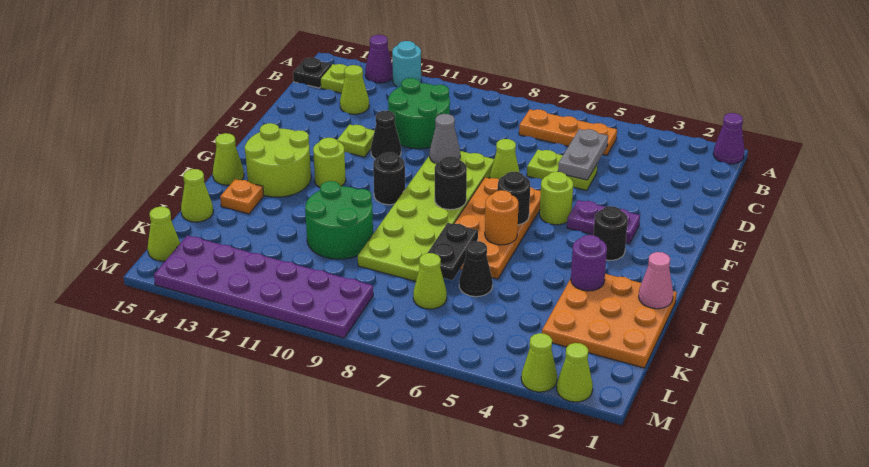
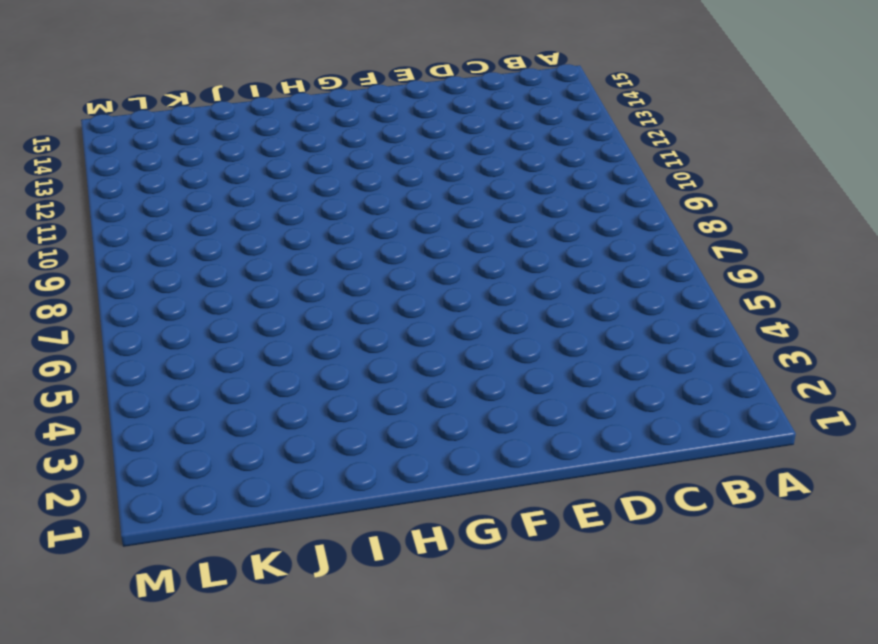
none -> purple 1x1 cone [713,113,745,164]
none -> cyan 1x1 round brick [392,41,421,87]
none -> purple 1x1 cone [365,35,393,83]
none -> orange 1x3 plate [519,109,617,155]

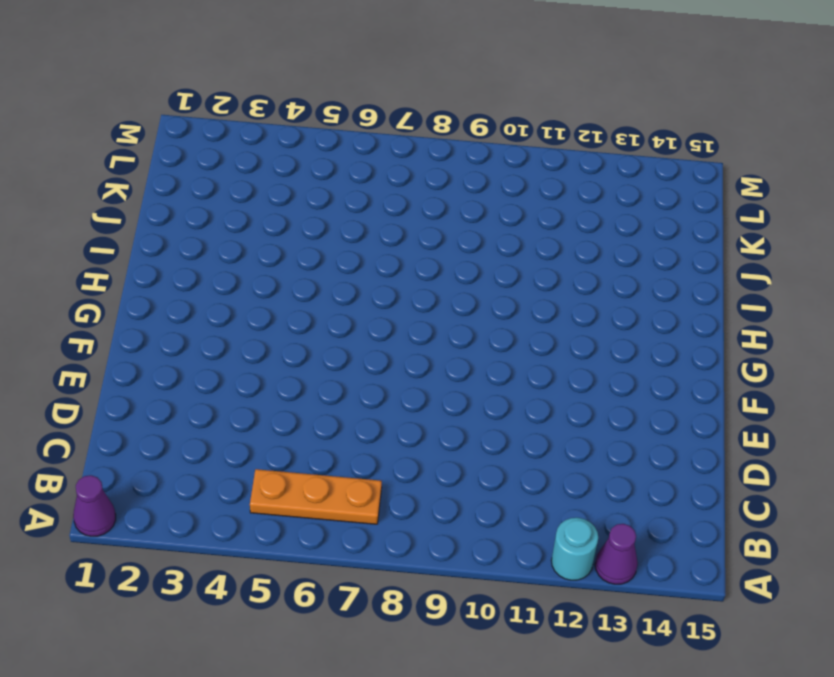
none -> lime 1x1 plate [320,64,347,93]
none -> black 1x1 plate [293,58,331,88]
none -> green 2x2 round brick [388,78,450,149]
none -> lime 1x1 cone [340,65,369,114]

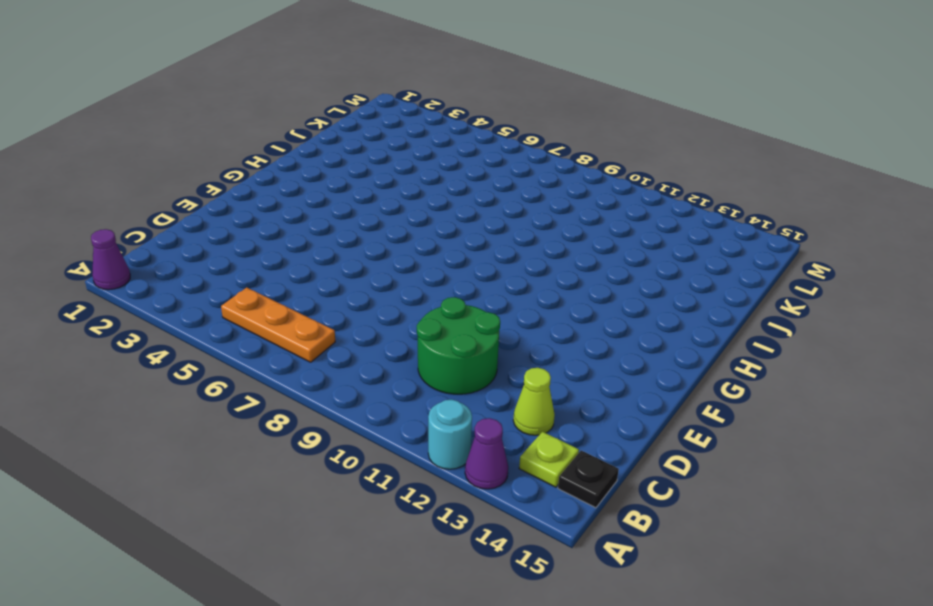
none -> lime 1x2 plate [527,150,597,191]
none -> lime 1x1 cone [490,139,519,179]
none -> lime 2x6 plate [358,151,494,281]
none -> black 1x1 cone [371,111,401,159]

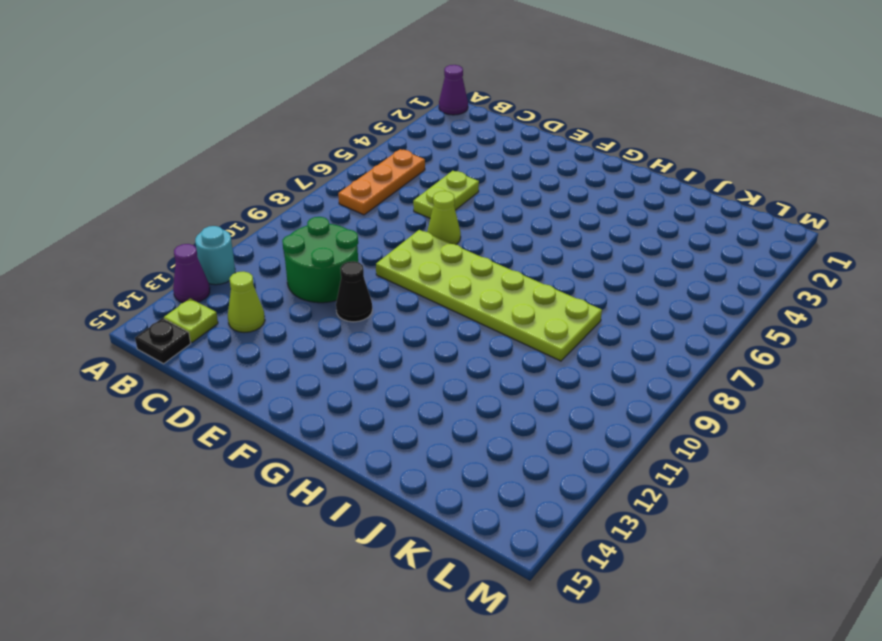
none -> lime 1x1 plate [337,124,375,157]
none -> purple 1x2 plate [567,200,640,244]
none -> lime 1x1 round brick [540,172,573,225]
none -> orange 2x4 plate [454,178,541,279]

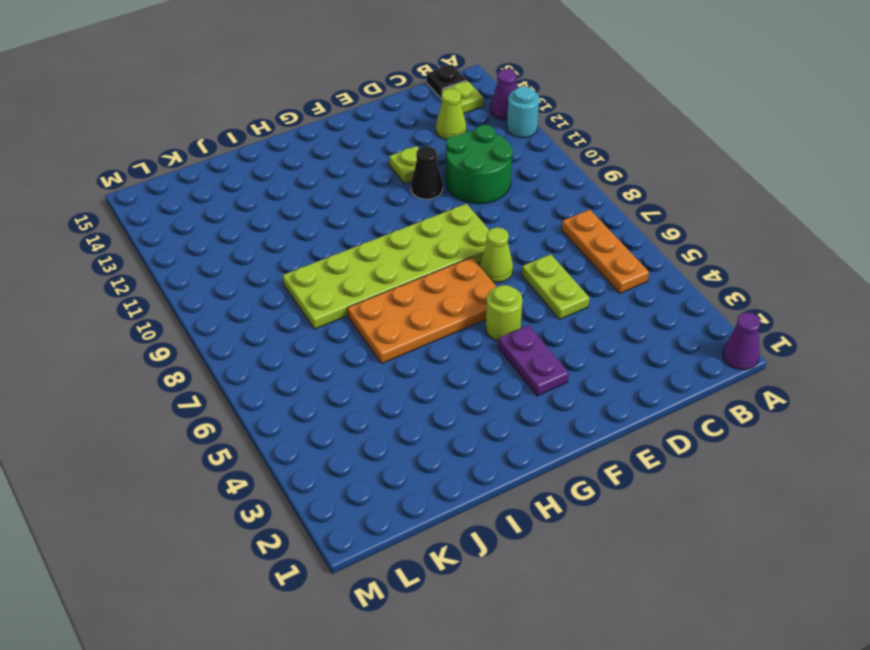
none -> black 1x1 round brick [593,206,628,261]
none -> black 1x1 round brick [373,152,405,205]
none -> lime 1x1 round brick [313,138,346,187]
none -> lime 2x2 round brick [245,123,311,197]

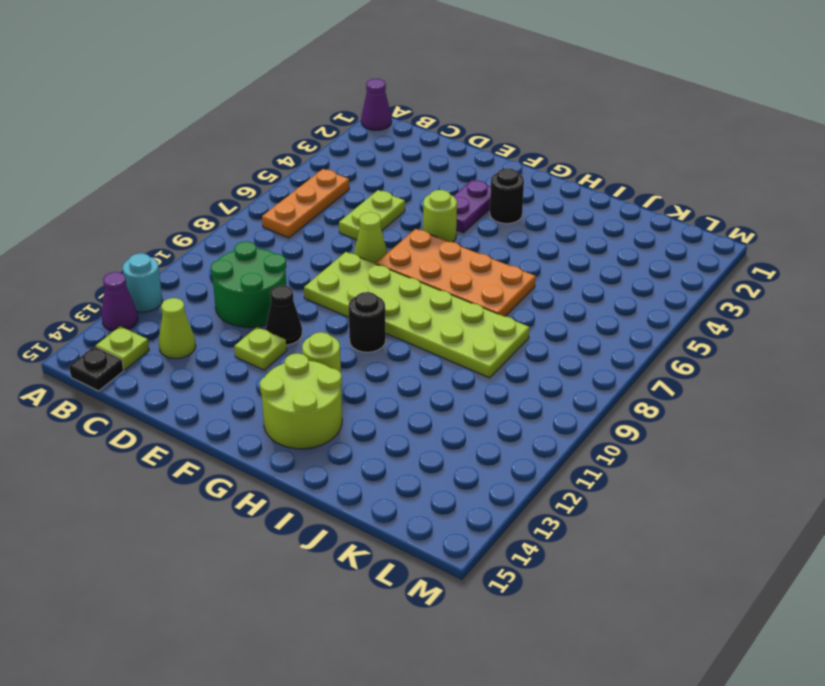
none -> lime 1x1 cone [213,133,244,185]
none -> orange 3x3 plate [542,274,677,368]
none -> green 2x2 round brick [305,181,373,259]
none -> orange 1x1 plate [220,179,264,214]

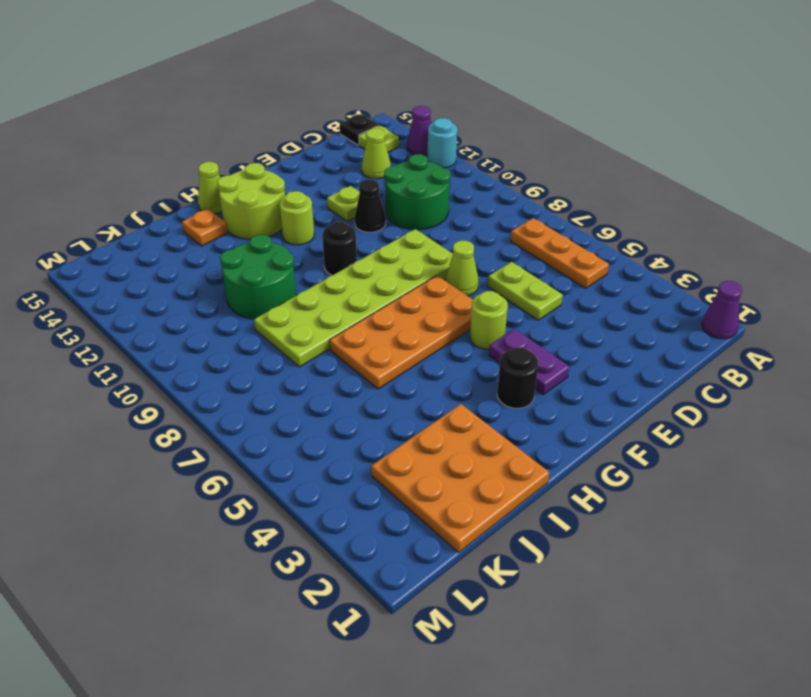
none -> black 1x1 cone [459,241,493,297]
none -> lime 1x1 cone [181,169,213,222]
none -> lime 1x1 cone [413,253,447,309]
none -> purple 2x6 plate [154,235,373,338]

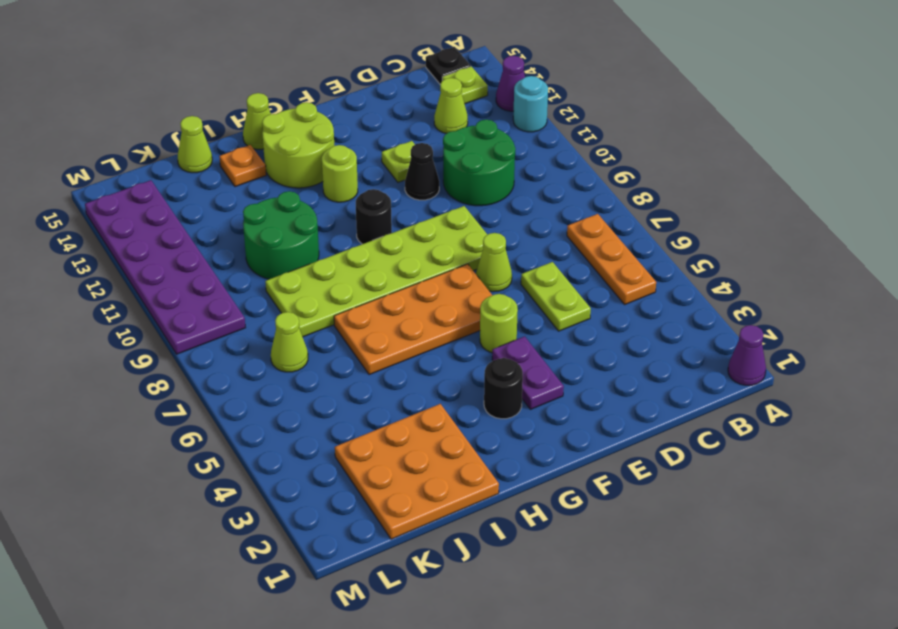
none -> black 1x1 cone [459,241,493,297]
none -> lime 1x1 cone [148,207,180,261]
none -> lime 1x1 cone [557,343,593,402]
none -> lime 1x1 cone [521,333,557,392]

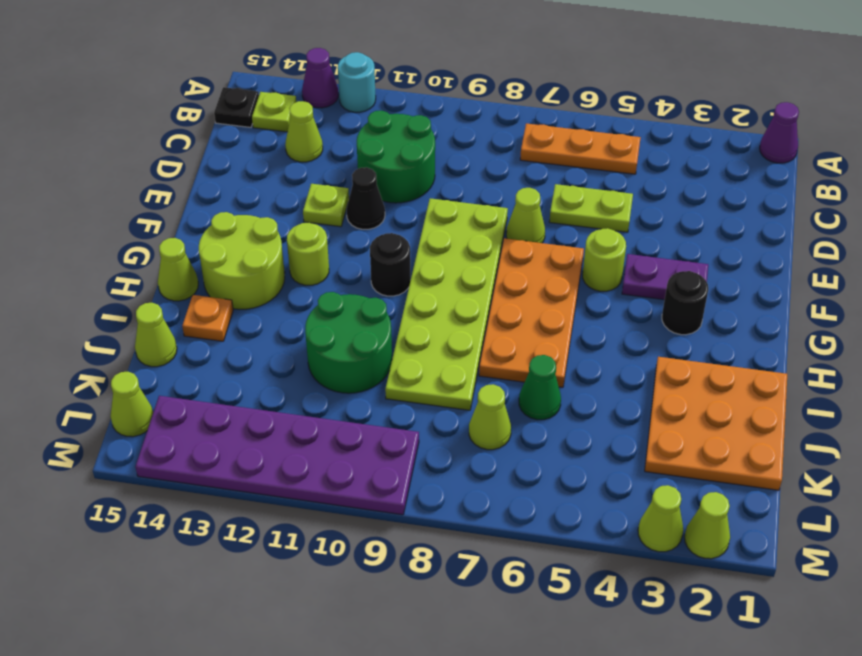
green 1x1 cone [519,355,561,420] -> black 1x1 cone [459,241,493,297]
none -> grey 1x2 plate [558,129,608,180]
none -> grey 1x1 cone [430,114,460,164]
none -> black 1x1 round brick [498,172,530,225]
none -> black 1x1 round brick [435,156,467,210]

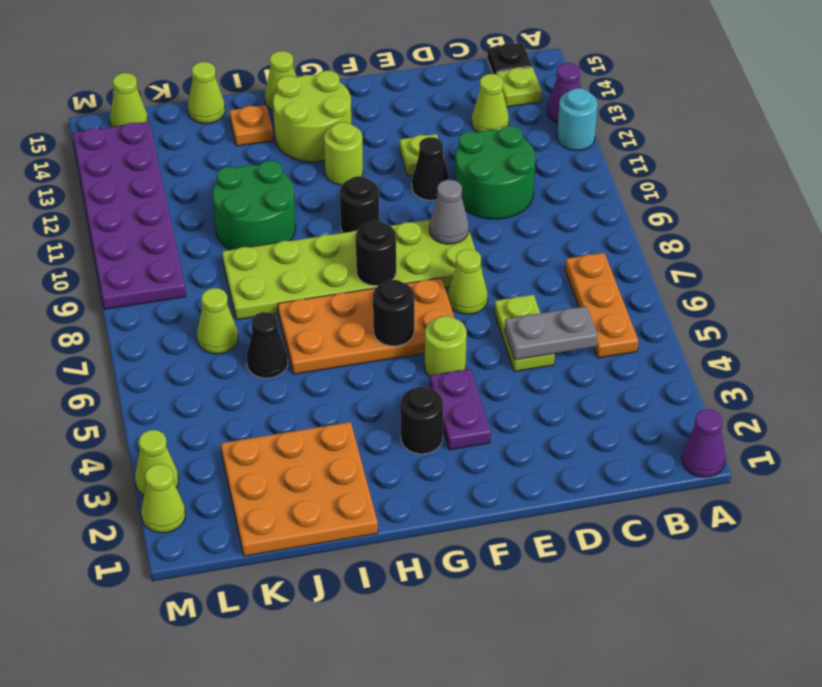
none -> orange 1x1 round brick [485,190,519,245]
none -> pink 1x1 cone [639,252,673,309]
none -> purple 1x1 round brick [571,235,607,291]
none -> black 1x2 plate [428,223,478,280]

